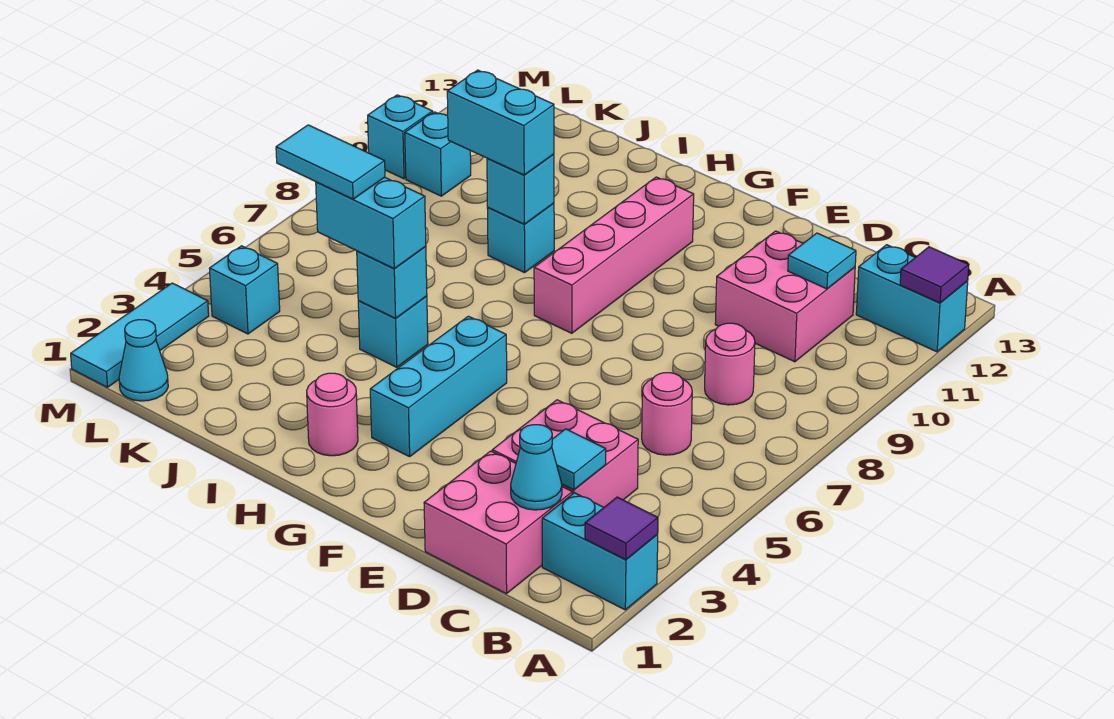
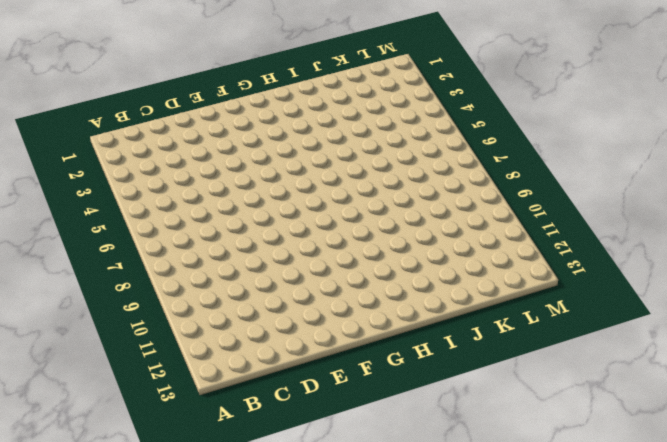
none -> cyan 1x2 brick [542,493,658,610]
none -> cyan 1x2 brick [856,245,968,352]
none -> pink 2x2 brick [424,451,572,594]

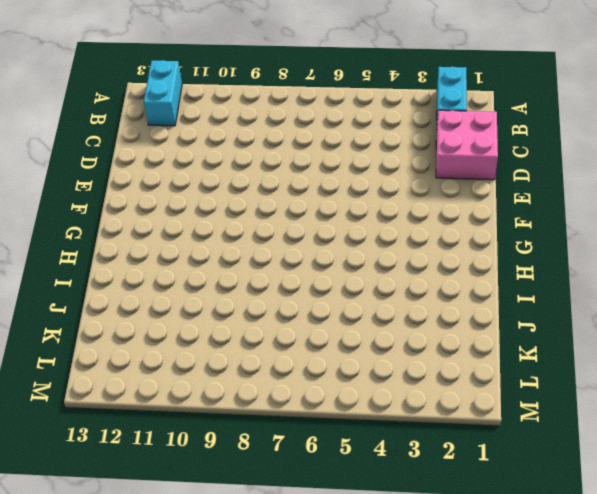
none -> pink 2x2 brick [492,400,638,507]
none -> pink 1x1 round brick [642,373,692,455]
none -> pink 1x1 round brick [705,323,755,405]

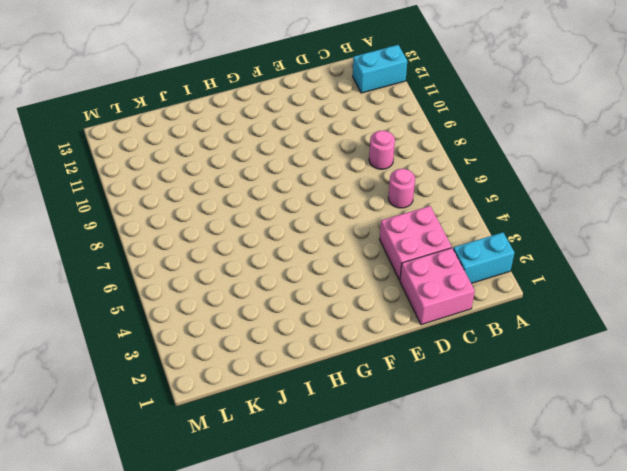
none -> pink 2x2 brick [715,231,855,362]
none -> cyan 1x3 brick [370,316,507,457]
none -> pink 1x4 brick [534,177,694,333]

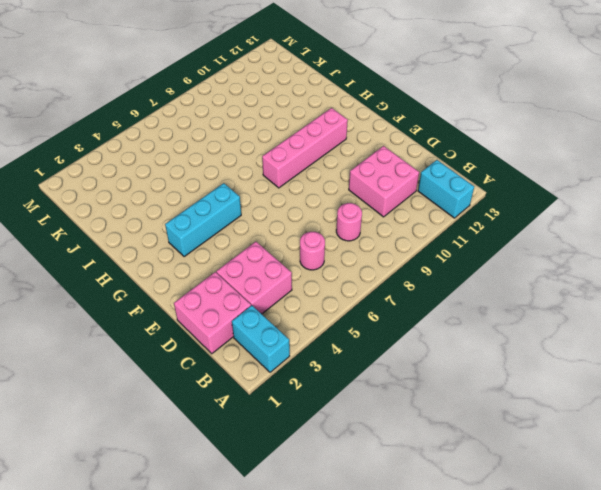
none -> pink 1x1 round brick [307,373,358,456]
none -> cyan 1x1 brick [358,296,428,367]
none -> cyan 1x1 brick [487,203,554,273]

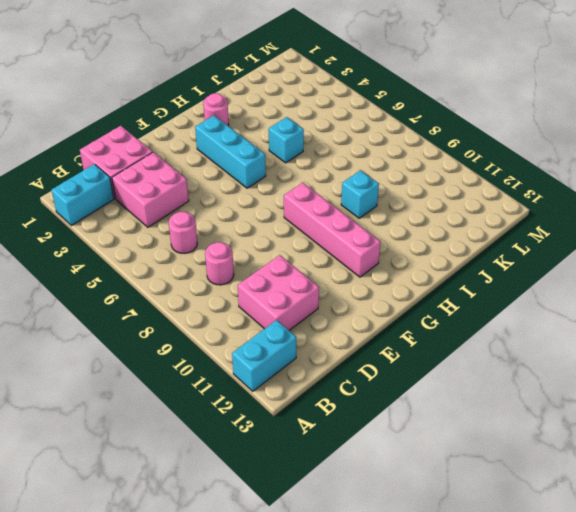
none -> cyan 1x1 cone [119,320,168,401]
none -> cyan 1x1 brick [209,246,280,334]
none -> cyan 1x1 brick [405,112,471,196]

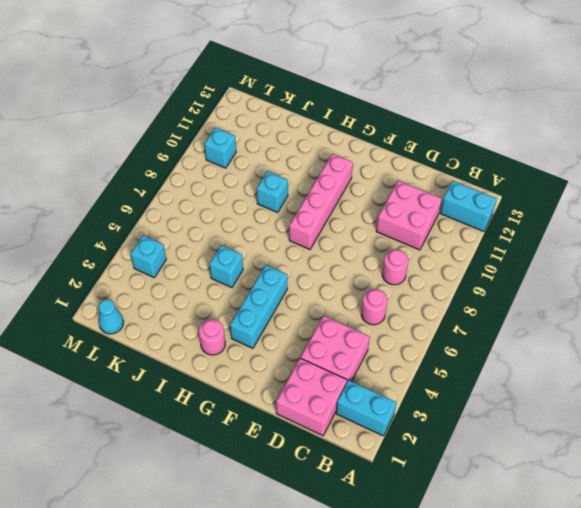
none -> cyan 1x3 tile [71,283,209,387]
none -> cyan 1x1 brick [368,95,433,179]
none -> purple 1x1 tile [585,497,658,560]

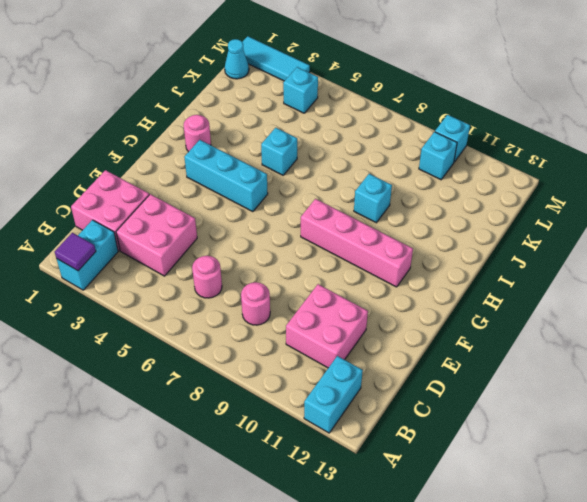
none -> purple 1x1 tile [900,247,969,303]
none -> cyan 1x1 cone [511,425,562,510]
none -> cyan 1x1 tile [552,429,606,490]

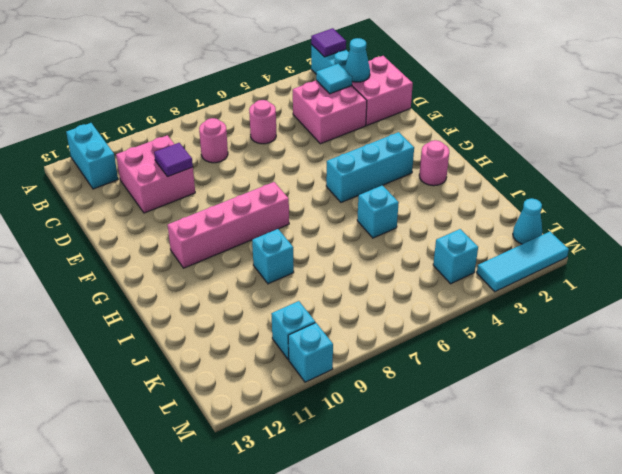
purple 1x1 tile [154,143,193,177] -> purple 1x1 tile moved to [900,247,969,303]
none -> cyan 1x1 tile [788,233,856,289]
none -> cyan 1x1 brick [357,247,427,318]
none -> cyan 1x1 brick [487,154,554,224]

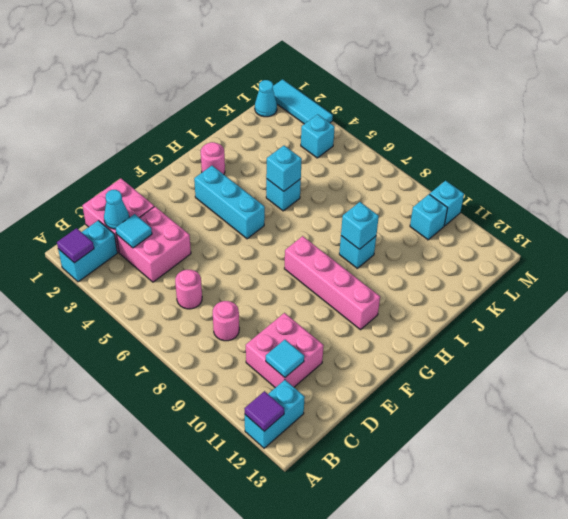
none -> cyan 1x2 brick [316,177,426,268]
none -> cyan 1x2 brick [447,70,554,175]
none -> cyan 1x2 tile [276,125,385,199]

